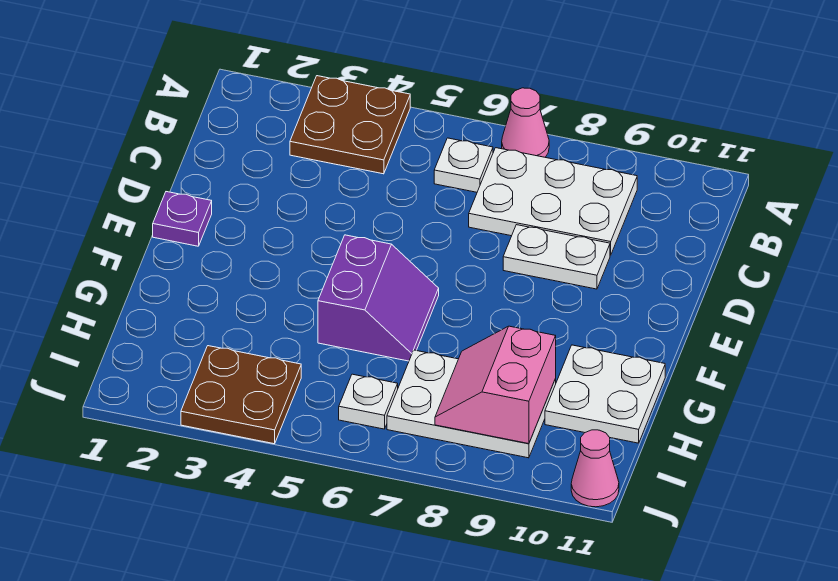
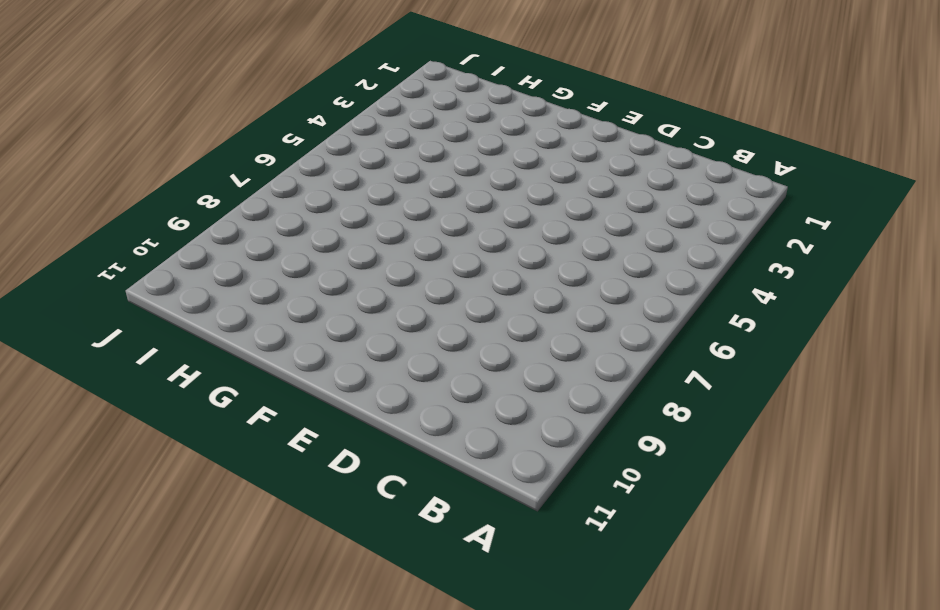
none -> brown 2x2 plate [290,76,410,174]
none -> pink 1x1 cone [502,88,549,157]
none -> white 1x1 plate [434,138,493,192]

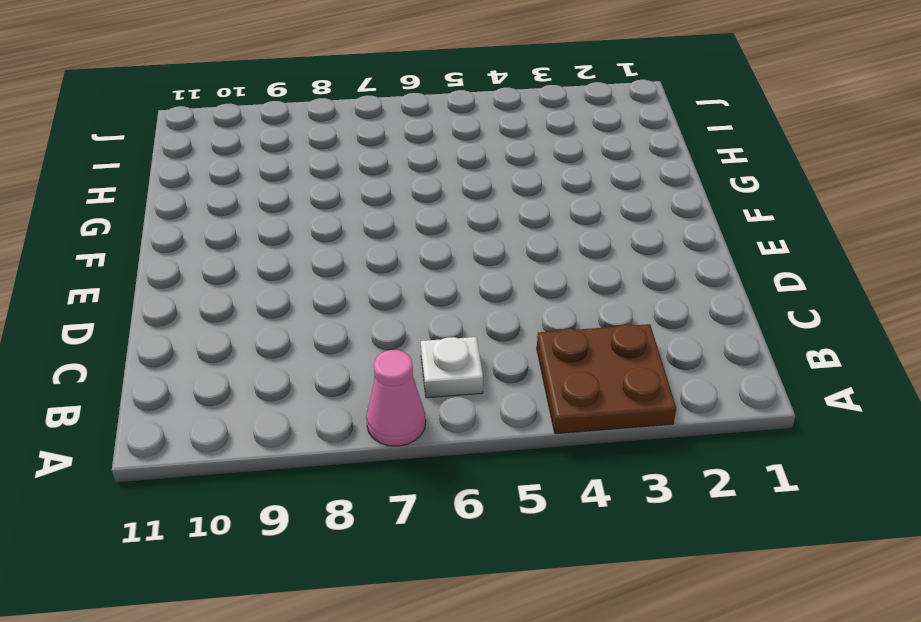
none -> white 2x3 plate [469,148,637,255]
none -> white 1x2 plate [503,225,610,289]
none -> purple 1x1 plate [153,192,212,246]

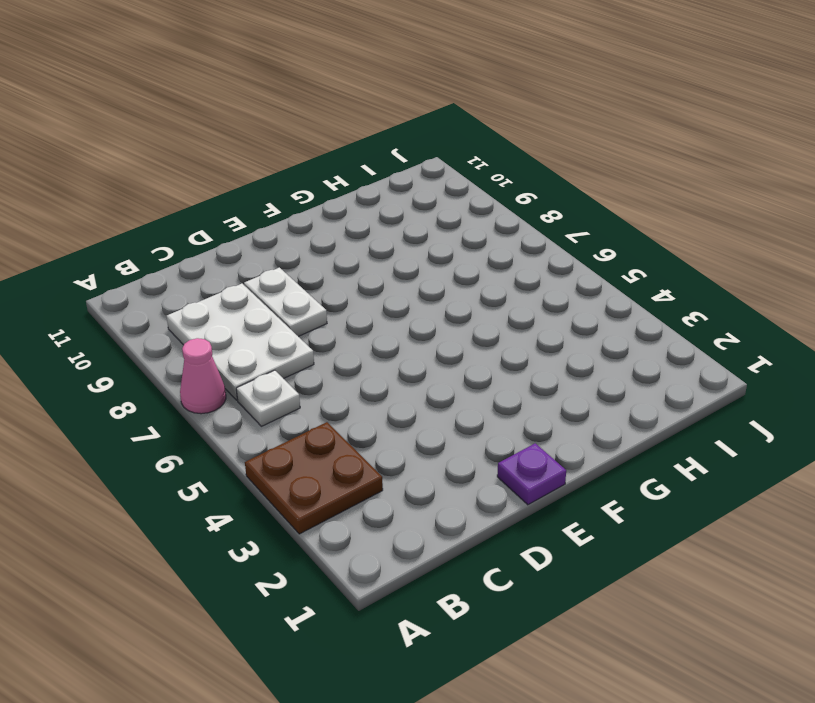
none -> purple 2x2 slope [318,235,439,361]
none -> white 2x2 plate [545,345,665,443]
none -> white 2x3 plate [387,350,556,458]

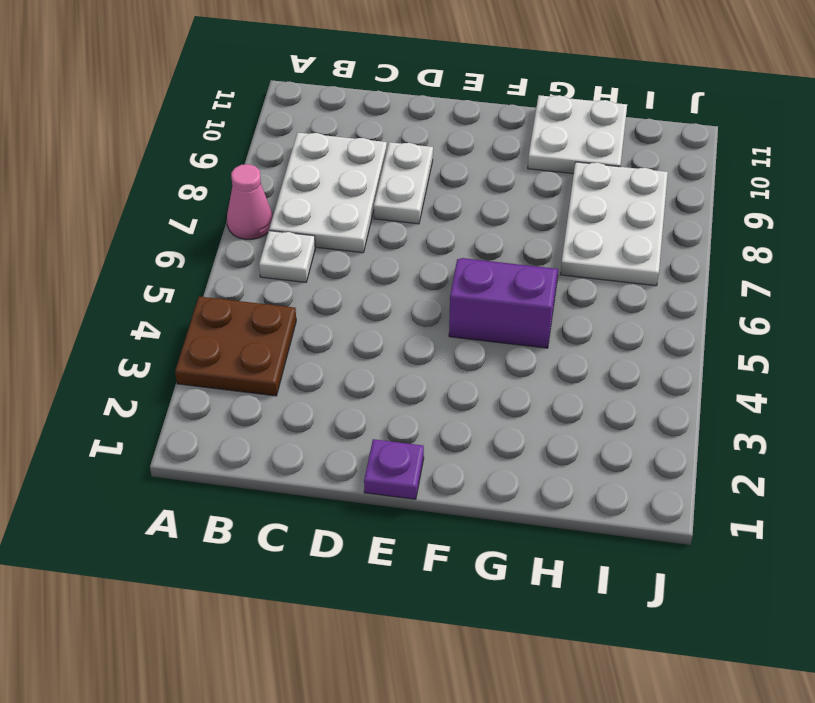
none -> brown 2x2 plate [181,346,301,444]
none -> white 1x1 plate [339,374,398,429]
none -> pink 1x1 cone [571,430,619,507]

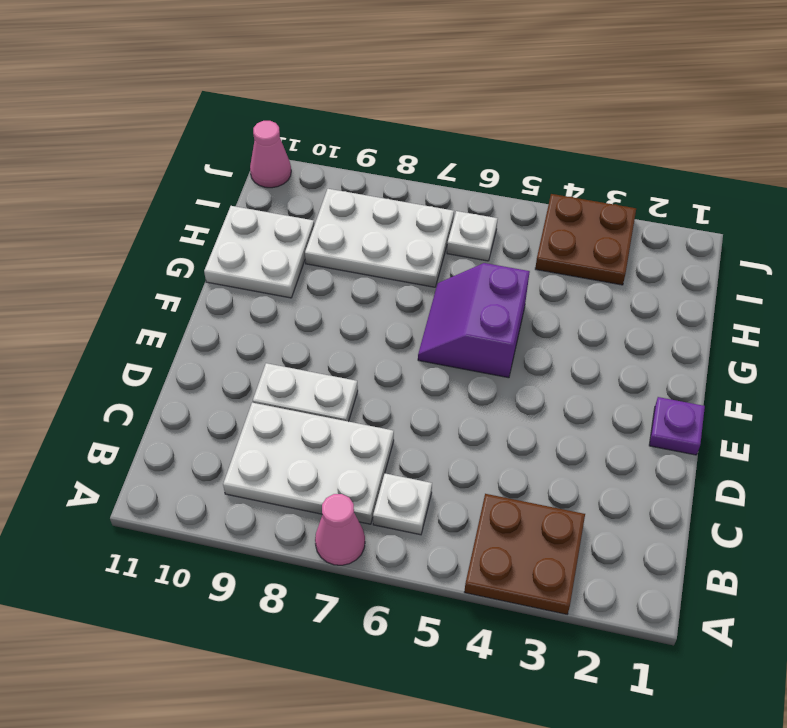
none -> pink 2x2 slope [435,326,556,444]

